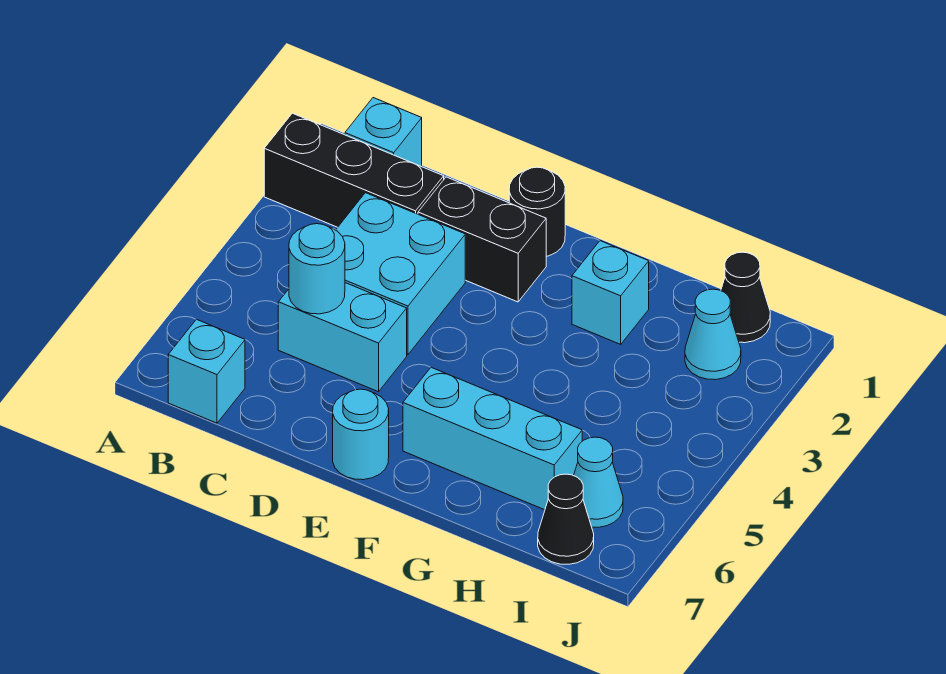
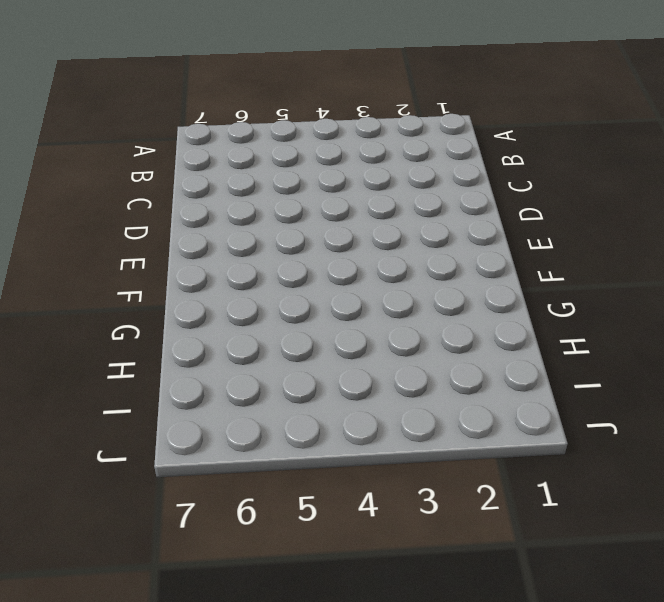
none -> black 1x3 brick [264,113,444,227]
none -> cyan 1x1 brick [345,98,422,167]
none -> cyan 1x1 brick [168,319,245,423]

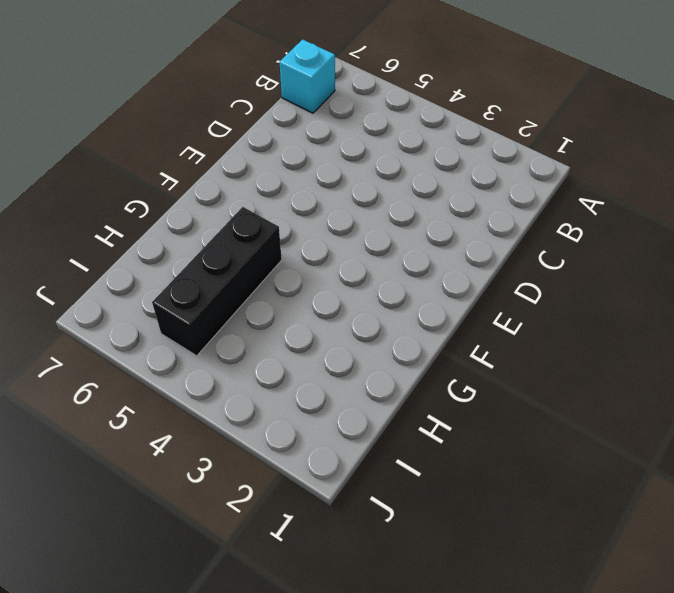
black 1x3 brick [152,207,282,356] -> black 1x3 brick moved to [264,113,444,227]
none -> cyan 1x1 brick [345,98,422,167]
none -> cyan 2x2 brick [336,193,465,355]
none -> cyan 1x2 brick [278,283,407,392]

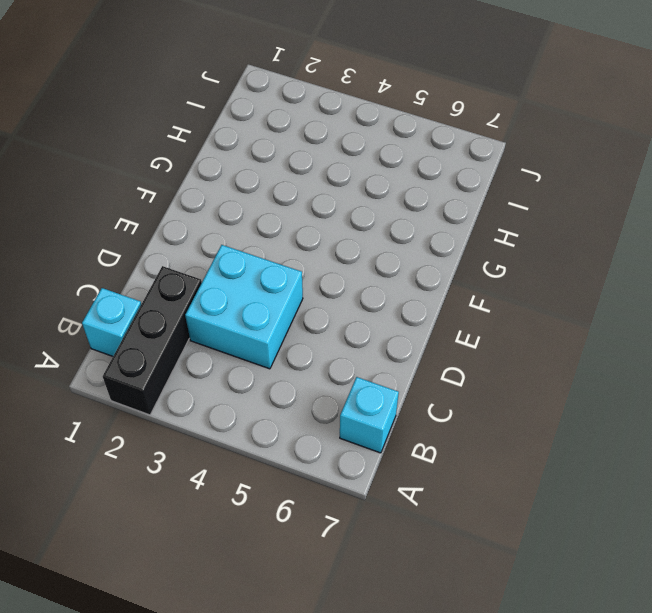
none -> cyan 1x2 brick [278,283,407,392]
none -> black 1x2 brick [418,177,546,302]
none -> black 1x1 round brick [509,167,565,256]

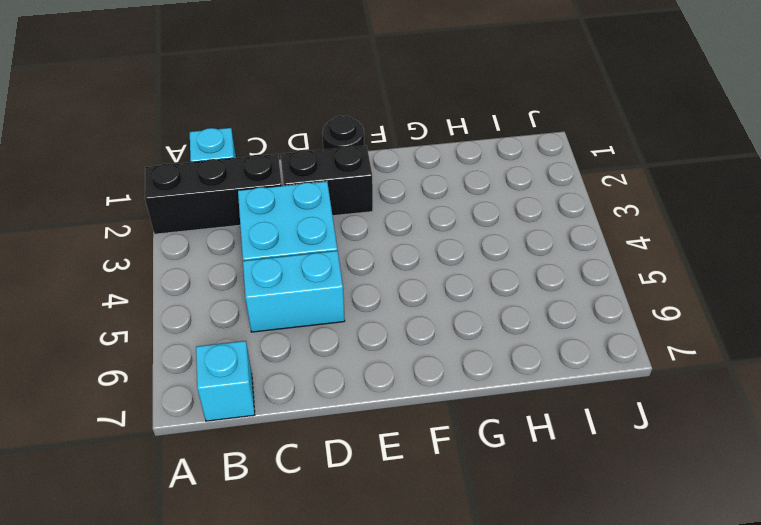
none -> cyan 1x1 round brick [333,389,389,480]
none -> cyan 1x3 brick [403,367,582,510]
none -> cyan 1x1 brick [572,241,649,344]

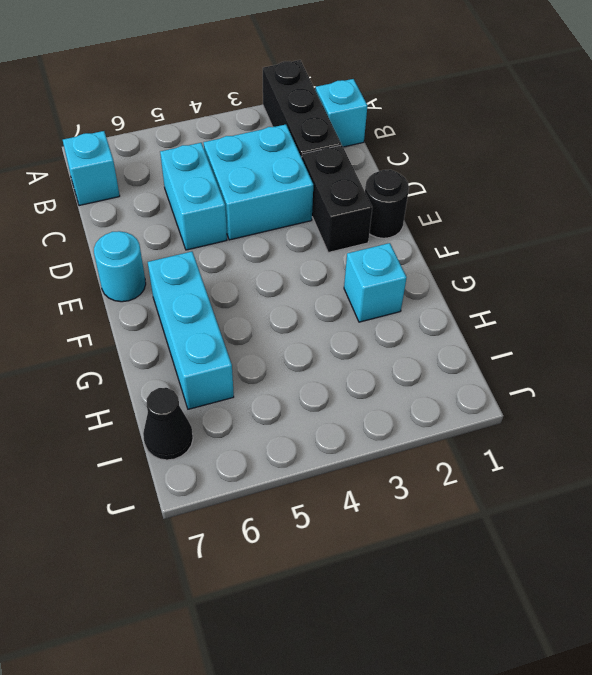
none -> black 1x1 cone [721,252,770,343]
none -> cyan 1x1 cone [685,289,741,380]
none -> cyan 1x1 cone [574,437,623,527]

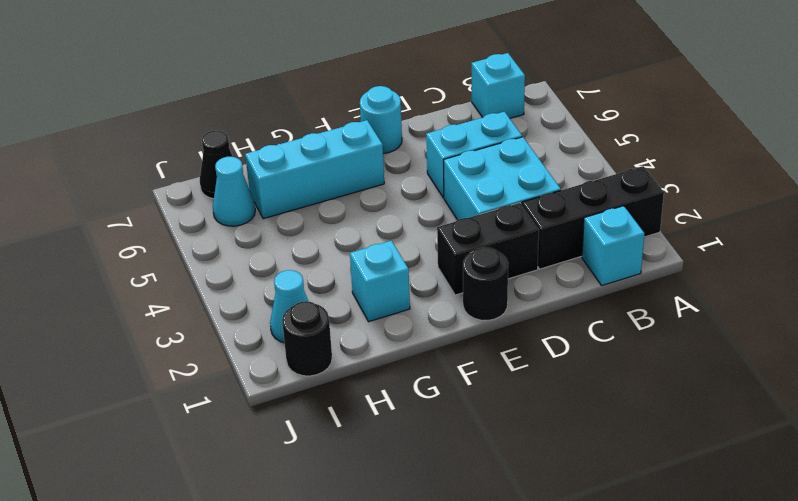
black 1x1 round brick [282,301,332,376] -> black 1x1 cone [721,252,770,343]
none -> cyan 1x1 round brick [289,224,345,314]

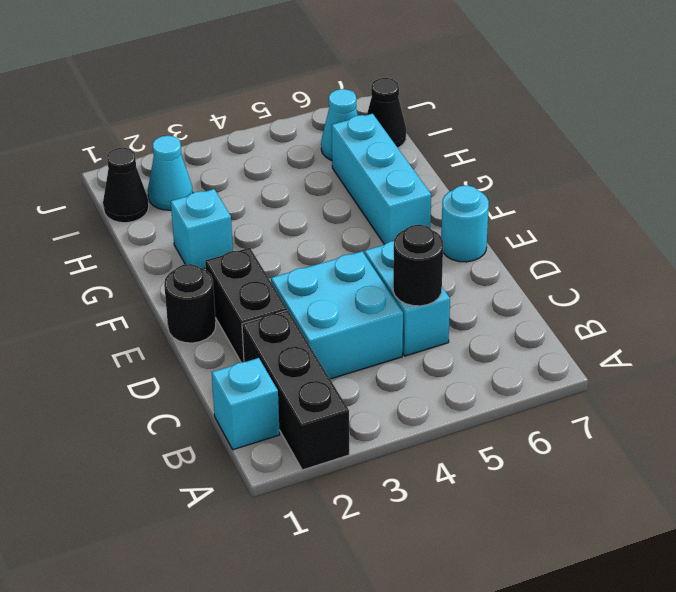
black 1x1 round brick [393,225,443,306] -> cyan 1x1 round brick [289,224,345,314]
none -> cyan 1x1 brick [168,319,245,423]

